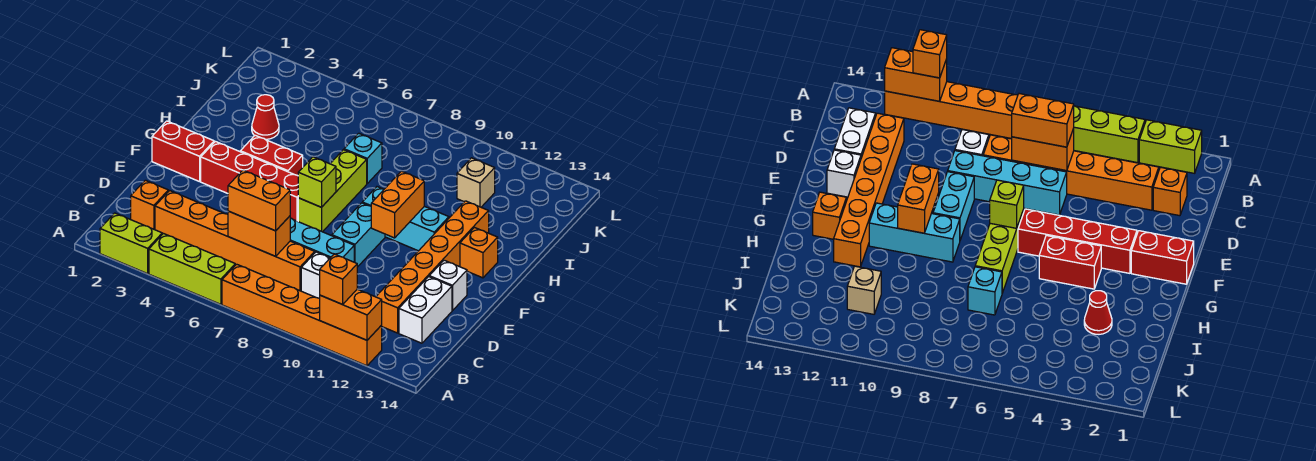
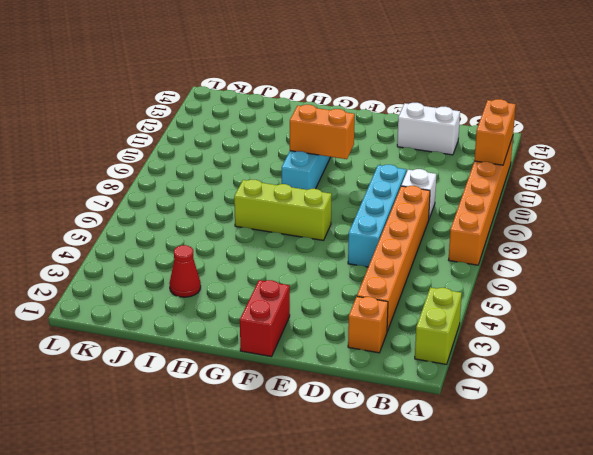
none -> lime 1x3 brick [149,234,235,304]
none -> orange 1x6 brick [376,201,489,333]
none -> cyan 1x2 brick [332,203,385,267]

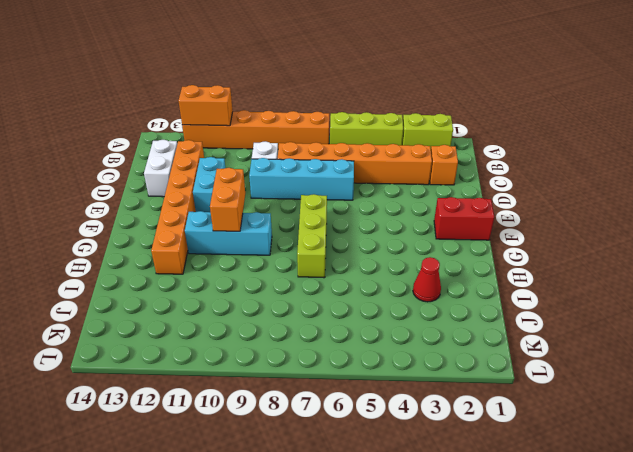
cyan 1x2 brick [193,157,225,212] -> cyan 1x2 brick moved to [332,203,385,267]
none -> white 1x1 brick [429,260,467,311]
none -> red 1x4 brick [201,141,298,221]
none -> red 1x2 brick [240,135,303,175]

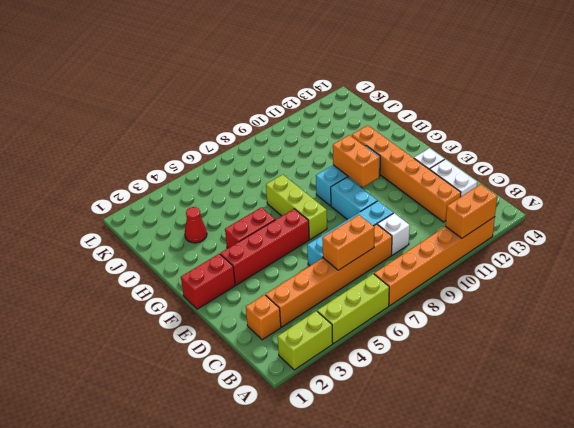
none -> orange 1x1 brick [460,228,498,278]
none -> cyan 1x1 brick [344,133,382,183]
none -> tan 1x1 brick [457,158,495,207]

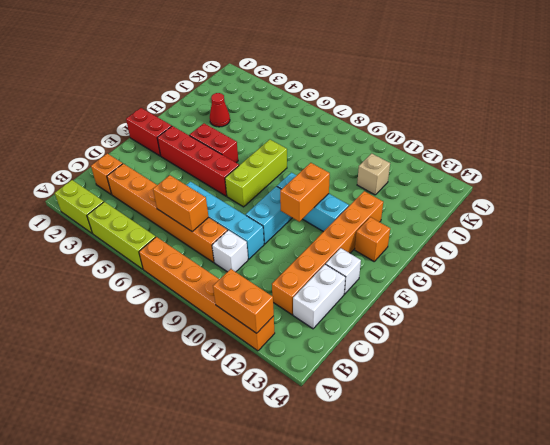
none -> cyan 1x1 brick [344,133,382,183]
none -> lime 1x1 brick [298,157,336,207]
none -> orange 1x1 brick [320,254,357,304]

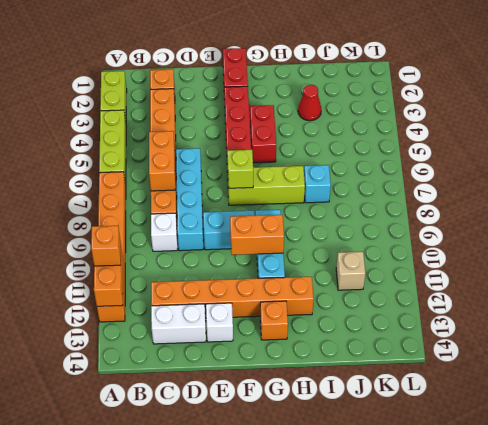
none -> orange 1x2 brick [228,170,290,231]

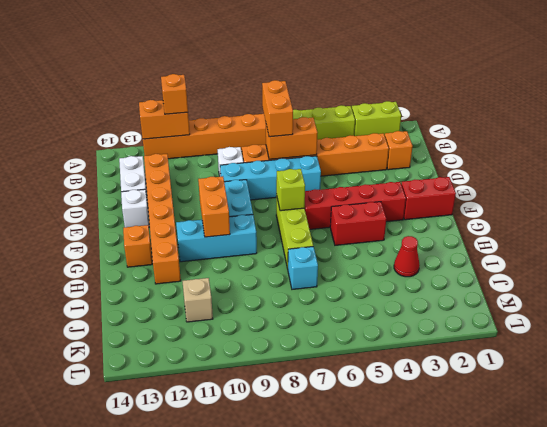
orange 1x2 brick [262,80,293,137] -> orange 1x2 brick turned to [228,170,290,231]

